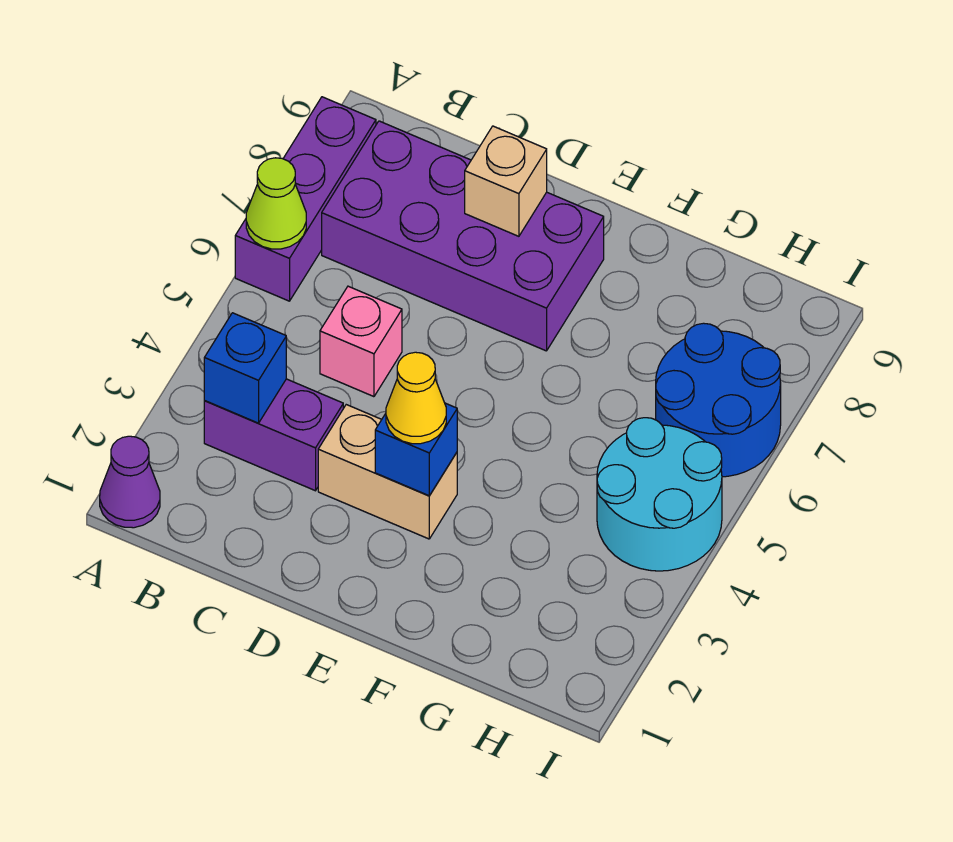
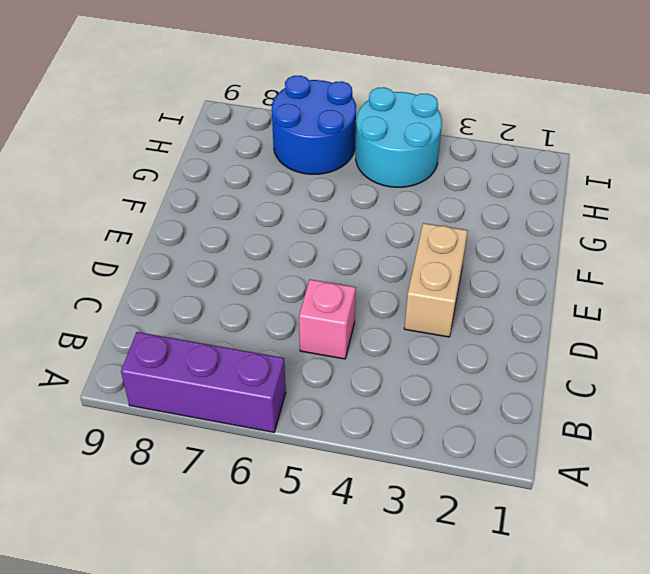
none -> purple 1x1 cone [100,436,160,528]
none -> purple 1x2 brick [204,379,343,491]
none -> purple 2x4 brick [322,121,604,351]

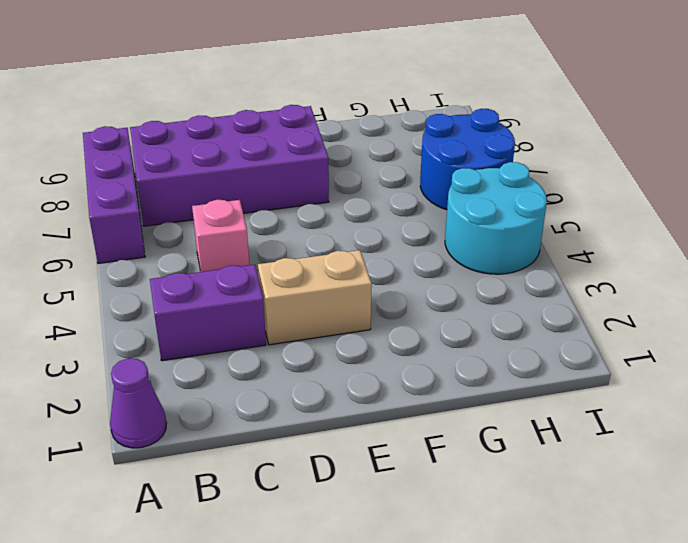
none -> lime 1x1 cone [246,158,306,249]
none -> blue 1x1 brick [204,313,286,423]
none -> tan 1x1 brick [465,126,547,236]

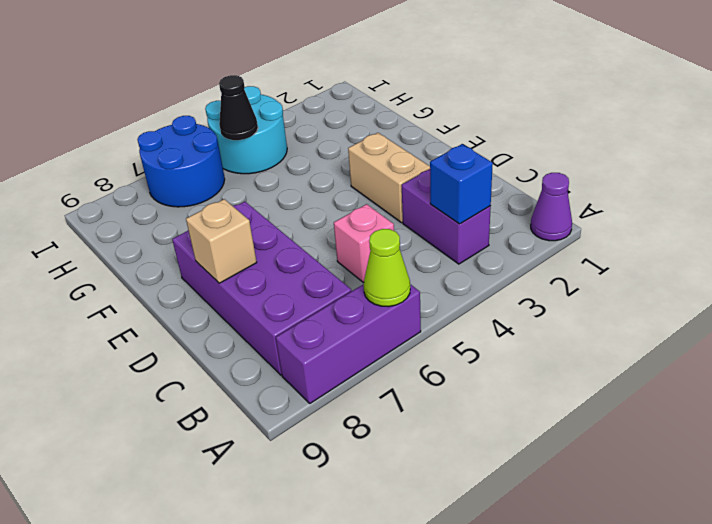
black 1x1 cone [219,75,258,140] -> none
none -> blue 1x1 brick [375,403,457,496]
none -> yellow 1x1 cone [386,352,446,444]

